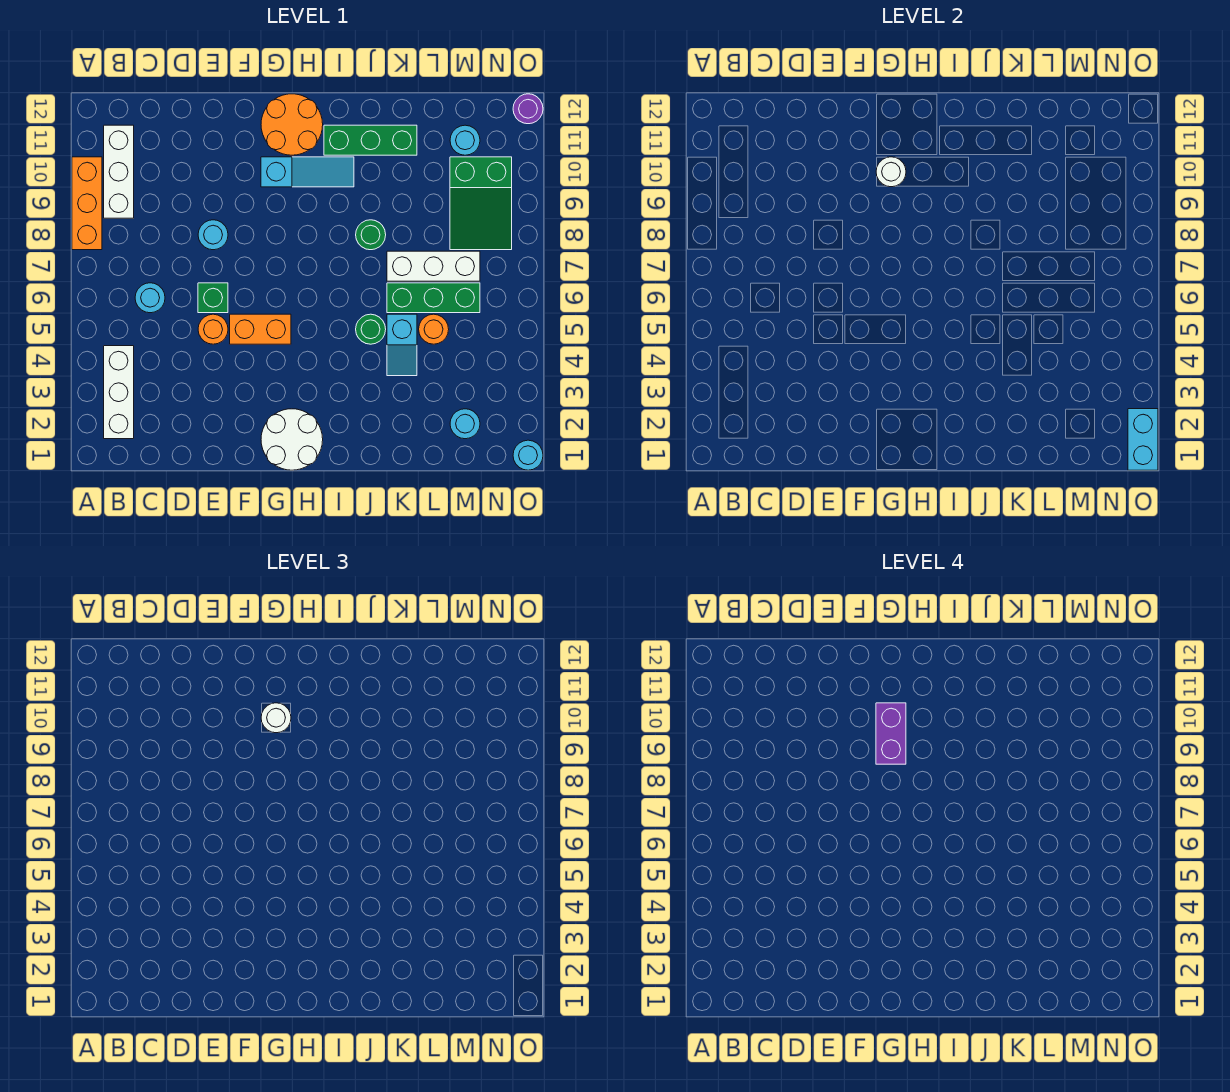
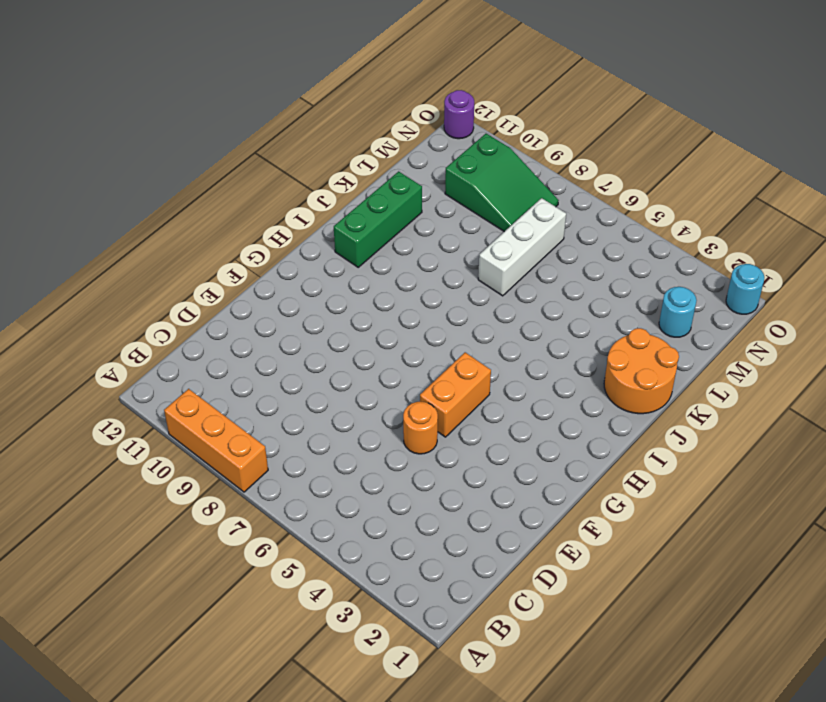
orange 2x2 round brick [604,328,679,414] -> orange 2x2 round brick moved to [261,94,323,155]
none -> white 1x3 brick [104,346,134,439]
none -> white 1x3 brick [104,125,134,218]
none -> cyan 1x1 round brick [135,283,165,313]

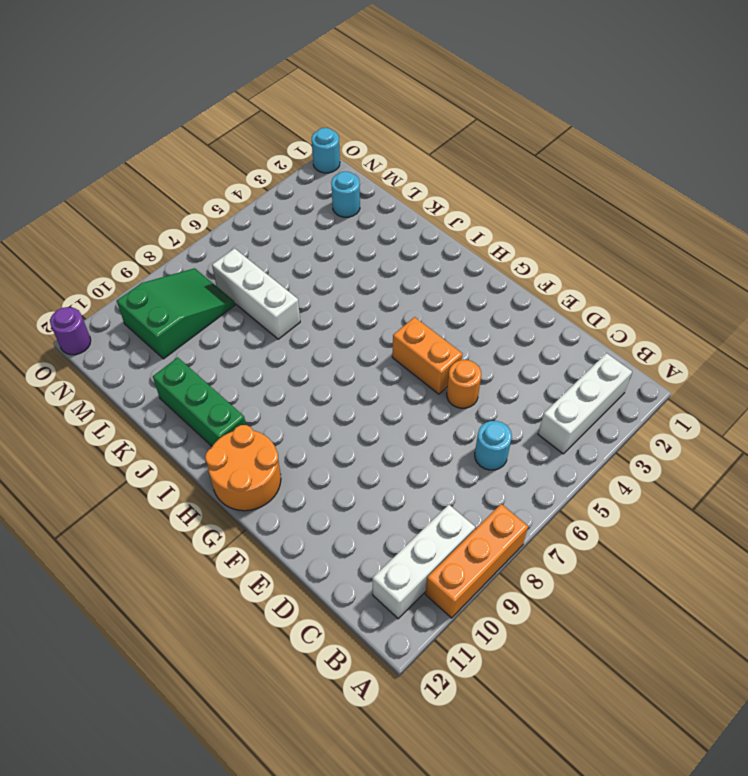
none -> green 1x1 brick [198,283,228,313]
none -> cyan 1x1 round brick [198,220,228,250]
none -> white 2x2 round brick [261,409,323,470]

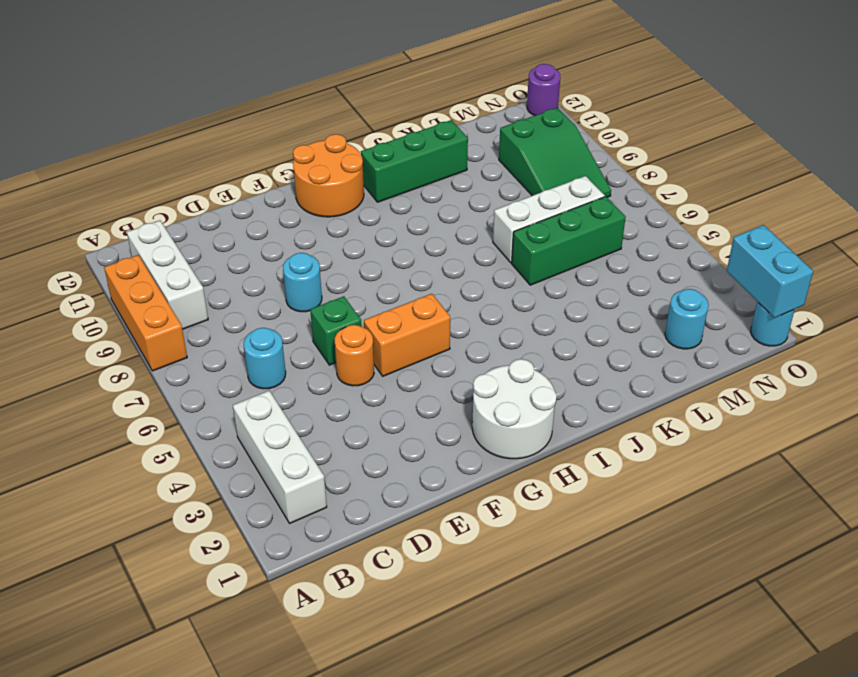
none -> cyan 1x3 slope [261,157,354,187]
none -> green 1x1 round brick [356,314,386,344]
none -> green 1x1 round brick [356,220,386,250]

